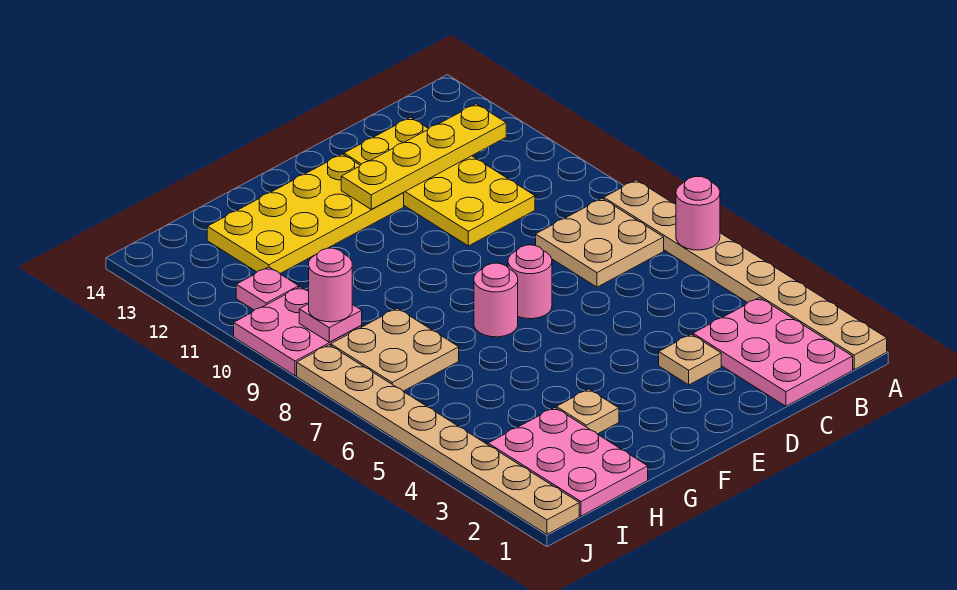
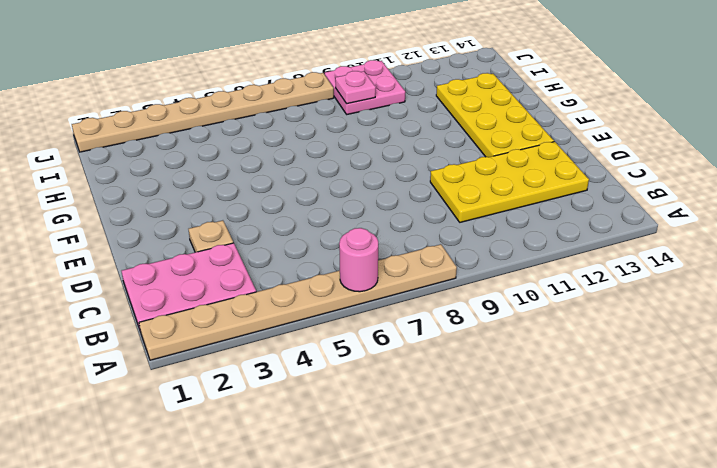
none -> tan 2x2 plate [536,198,664,287]
none -> pink 1x1 round brick [508,245,552,319]
none -> pink 1x1 round brick [474,263,518,337]

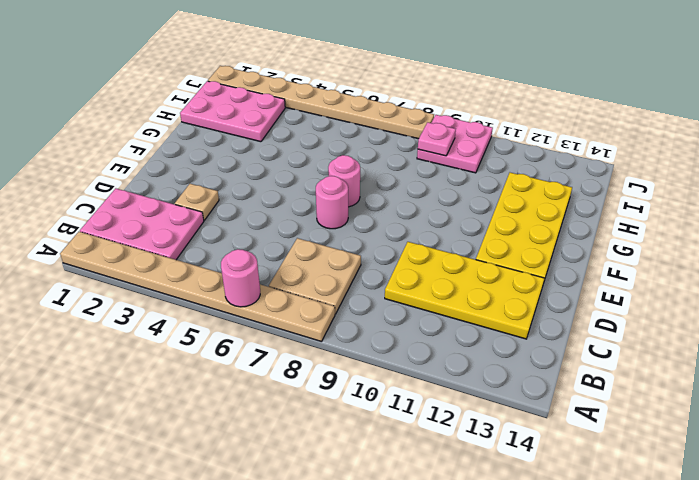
none -> tan 1x1 plate [556,389,619,434]
none -> tan 2x2 plate [331,308,459,391]
none -> pink 1x1 plate [236,267,299,310]

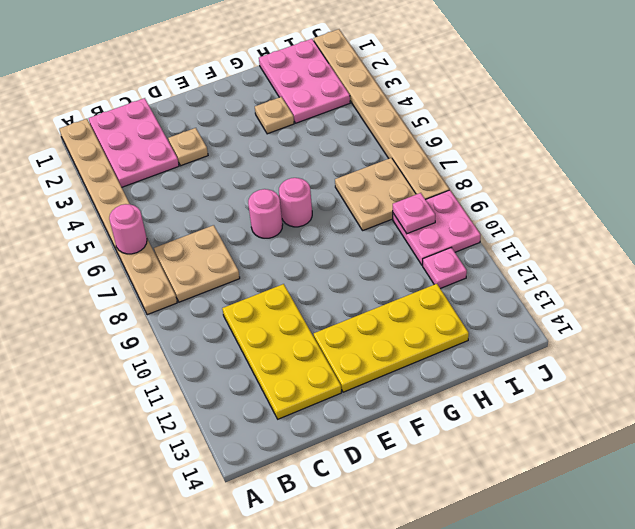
none -> yellow 1x4 plate [341,104,506,210]
none -> pink 1x1 round brick [309,248,352,322]

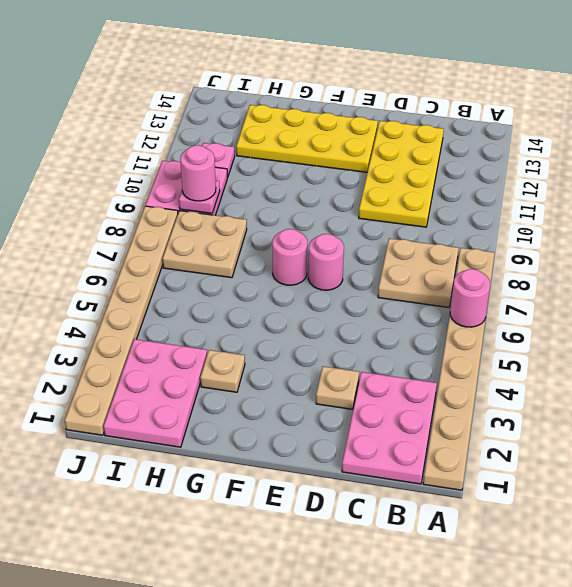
none -> yellow 1x4 plate [341,104,506,210]

